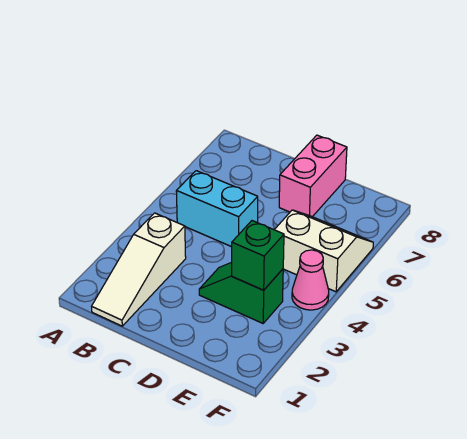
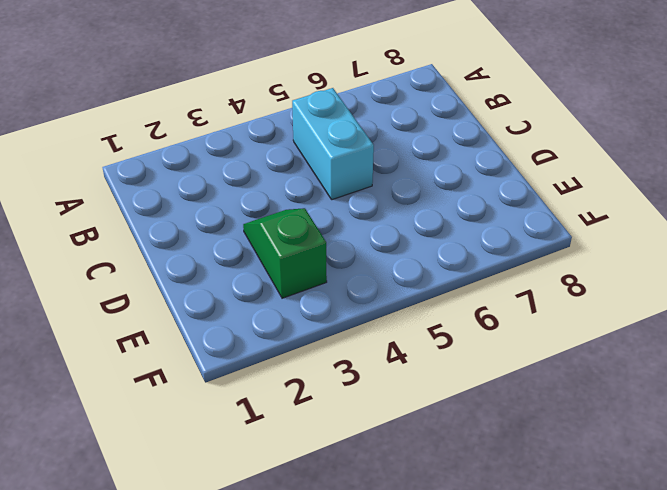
none -> white 1x3 slope [92,213,186,326]
none -> pink 1x2 brick [279,135,347,217]

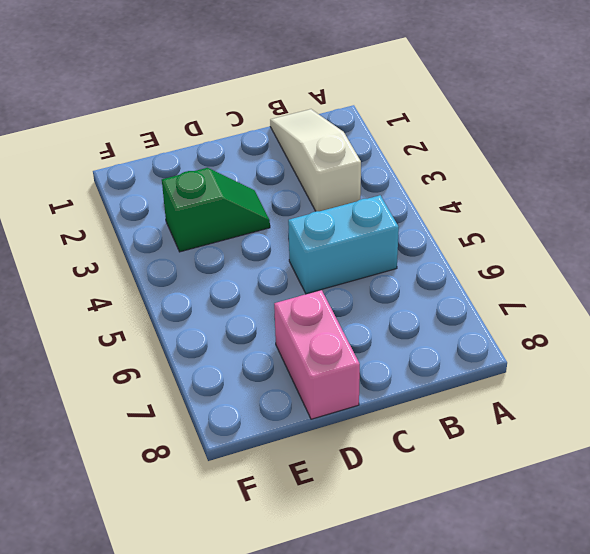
none -> white 2x2 slope [274,210,373,292]
none -> pink 1x1 cone [292,250,329,310]

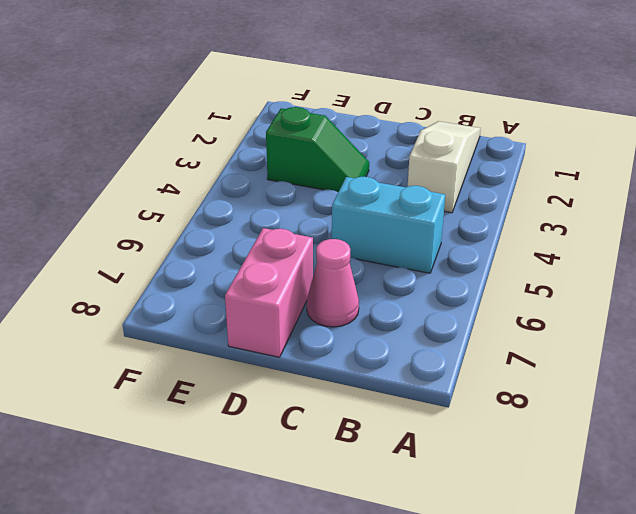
pink 1x1 cone [307,239,359,327] -> pink 1x1 cone moved to [292,250,329,310]
none -> white 2x2 slope [274,210,373,292]
none -> green 1x1 brick [232,221,284,290]

